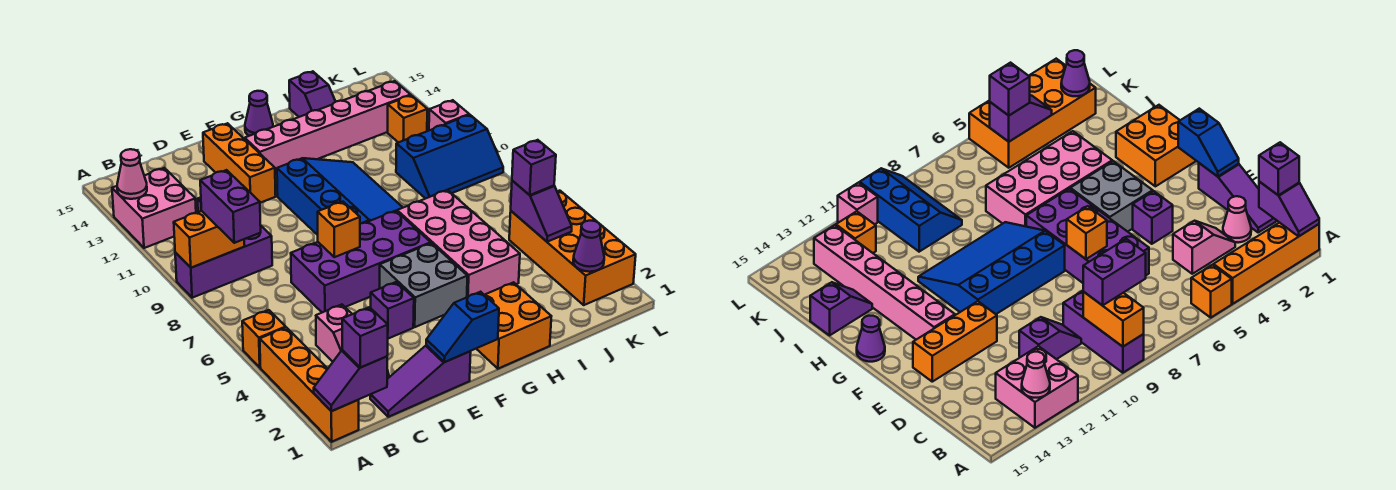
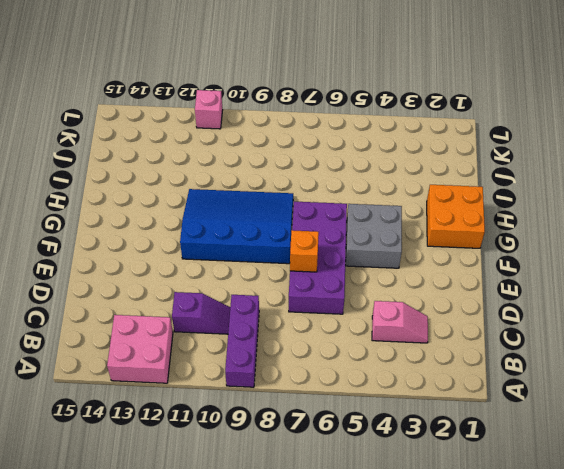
none -> orange 1x4 brick [260,328,359,442]
none -> orange 1x1 brick [242,310,286,367]
none -> purple 1x3 slope [370,345,471,417]
none -> pink 1x1 cone [1223,196,1251,243]

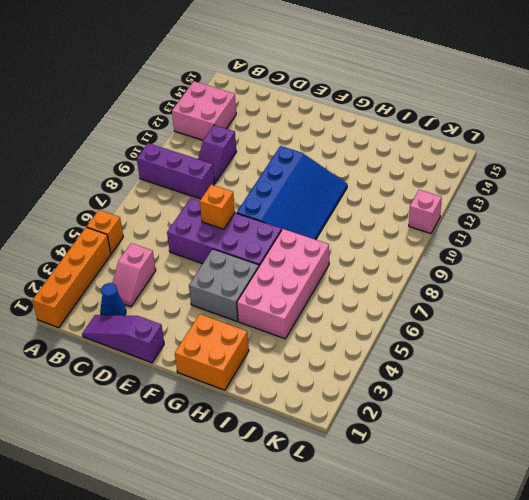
blue 1x1 cone [100,283,126,316] -> pink 1x1 cone [1223,196,1251,243]
none -> purple 1x1 brick [371,282,414,339]
none -> orange 1x3 brick [203,123,276,203]
none -> pink 1x6 brick [245,81,411,175]
none -> purple 1x1 cone [245,91,273,136]

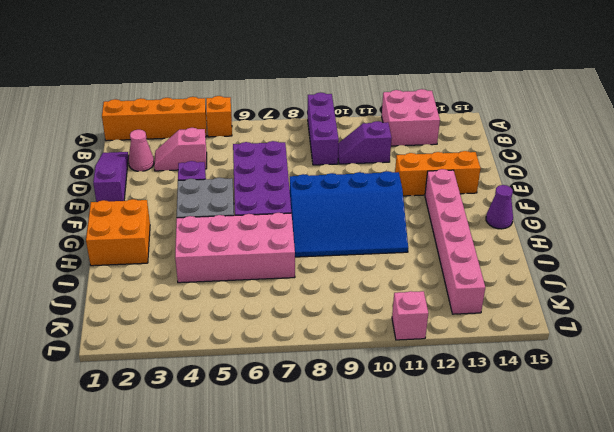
none -> purple 1x2 slope [289,71,336,117]
none -> blue 2x3 slope [396,115,503,199]
none -> orange 2x4 brick [509,191,636,305]
none -> orange 1x1 brick [388,95,427,143]

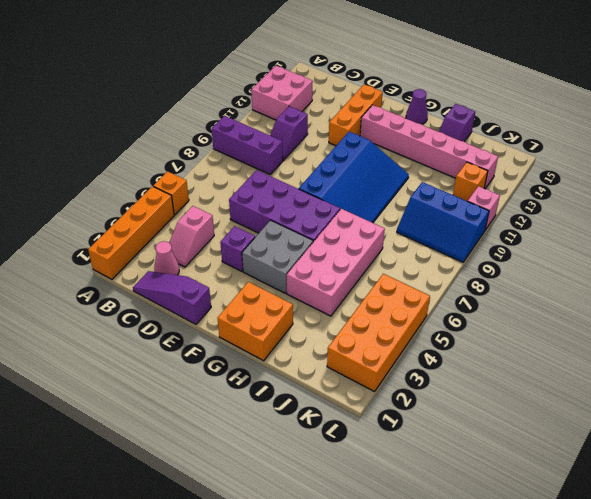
none -> purple 1x2 slope [314,350,387,411]
none -> orange 1x2 brick [174,211,245,268]
none -> pink 1x1 cone [117,149,147,199]
none -> blue 1x2 slope [426,292,499,362]

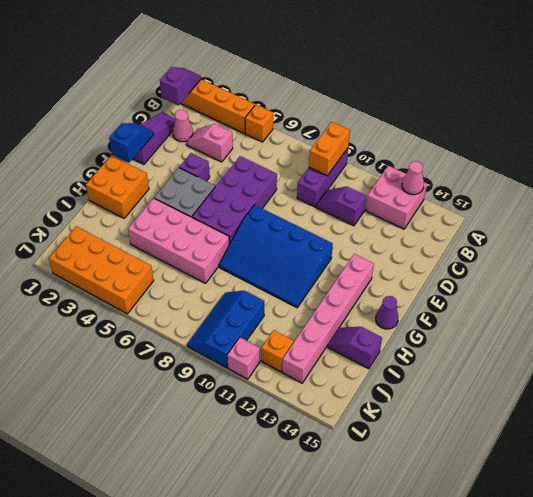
none -> orange 1x3 brick [203,123,276,203]
none -> orange 1x1 brick [318,202,360,257]
none -> purple 1x1 cone [573,221,604,272]
none -> purple 1x2 slope [511,181,572,242]

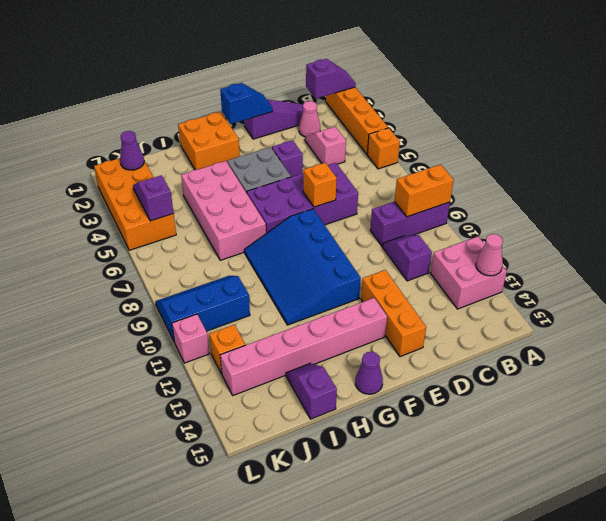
none -> purple 1x1 brick [342,307,388,368]
none -> purple 1x2 brick [200,170,261,243]
none -> purple 1x1 brick [512,140,556,195]

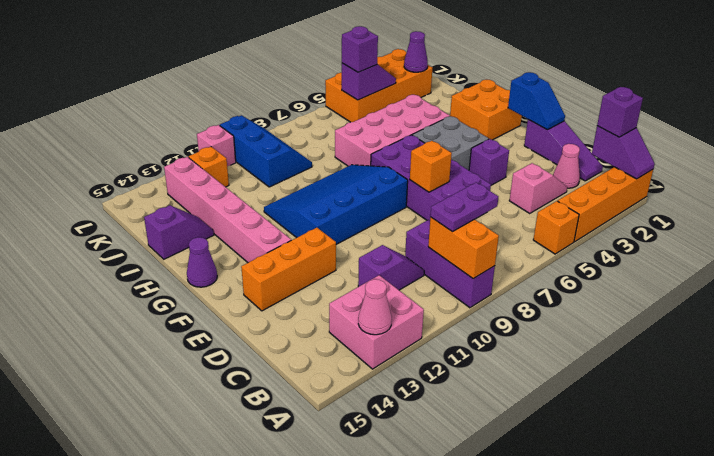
purple 1x2 plate [430,182,498,232] -> purple 1x2 brick [200,170,261,243]

